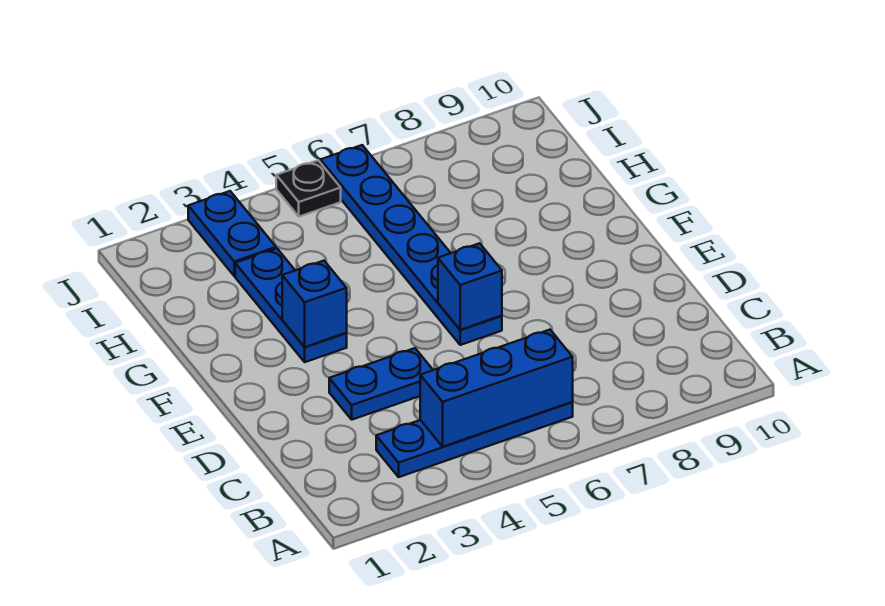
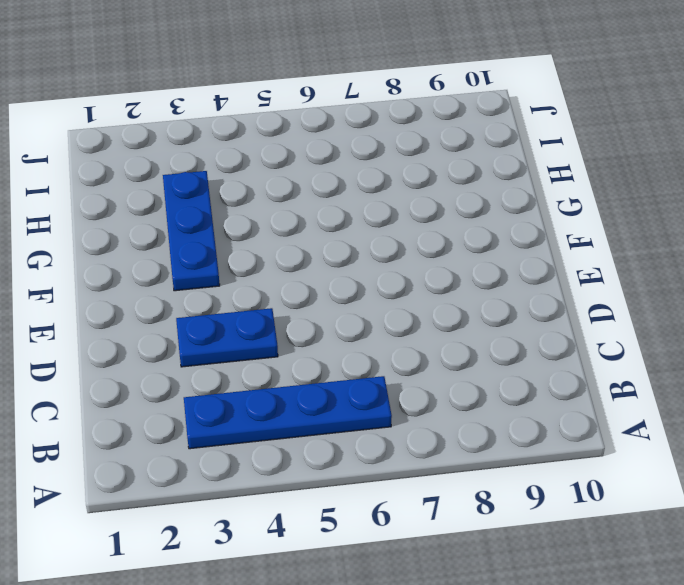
none -> blue 1x6 plate [320,145,502,345]
none -> blue 1x2 plate [188,191,276,276]

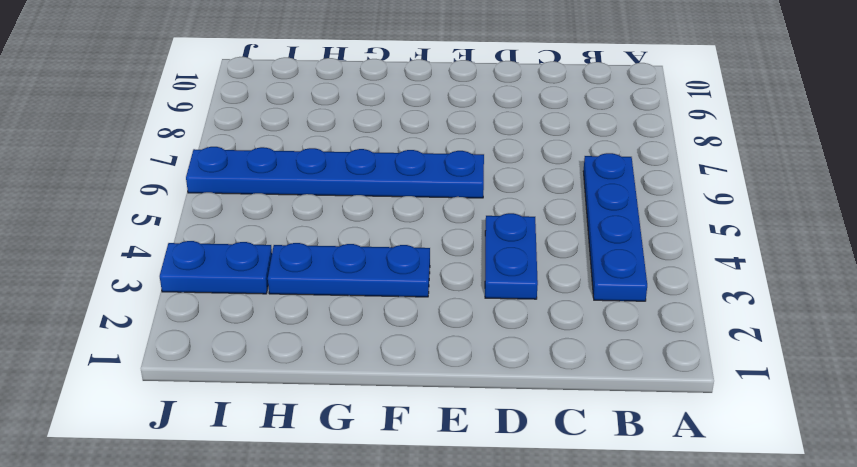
none -> black 1x1 plate [276,160,341,217]
none -> blue 1x3 brick [420,330,573,447]

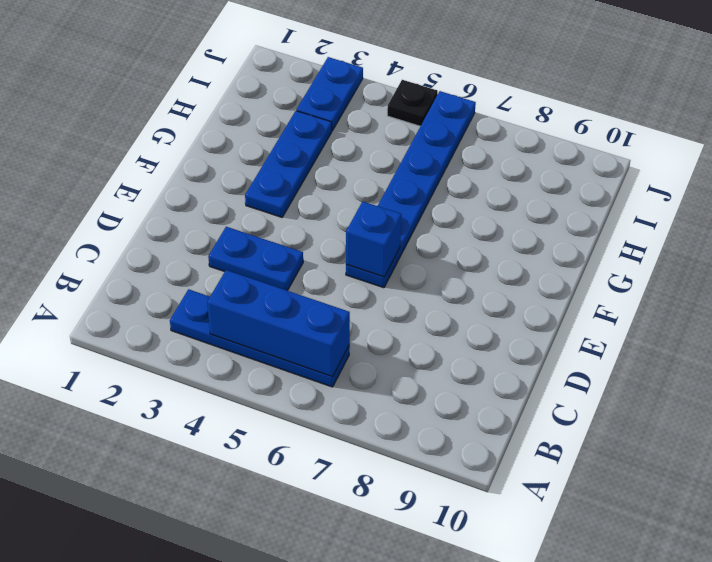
none -> blue 1x1 brick [282,261,347,347]

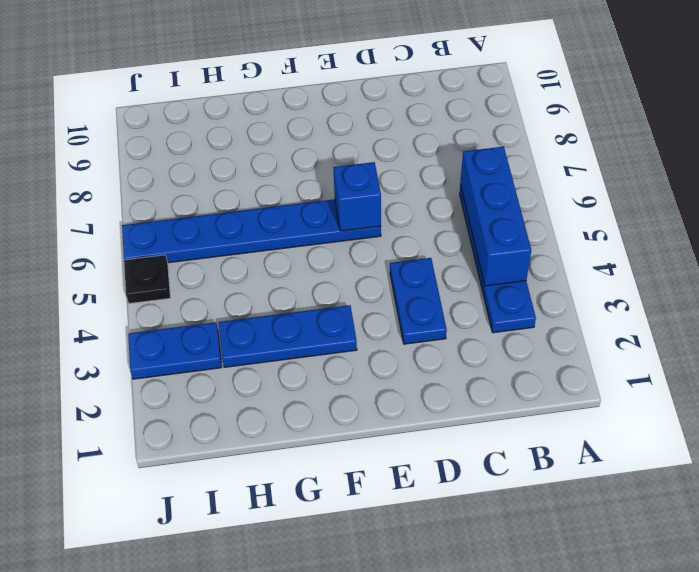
none -> blue 1x1 brick [282,261,347,347]

